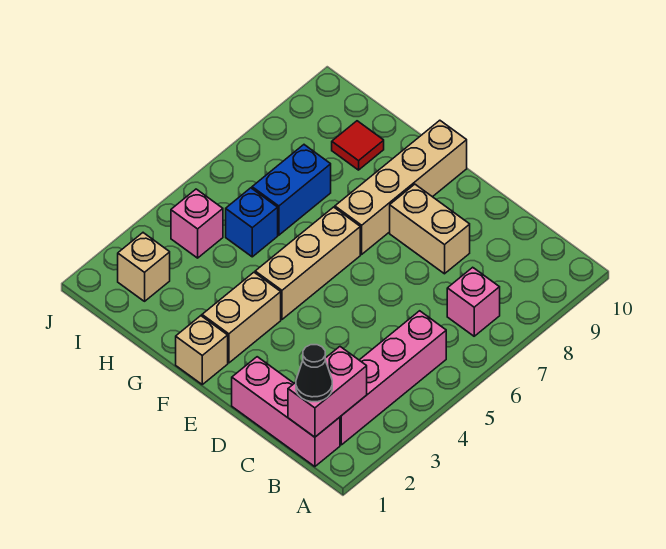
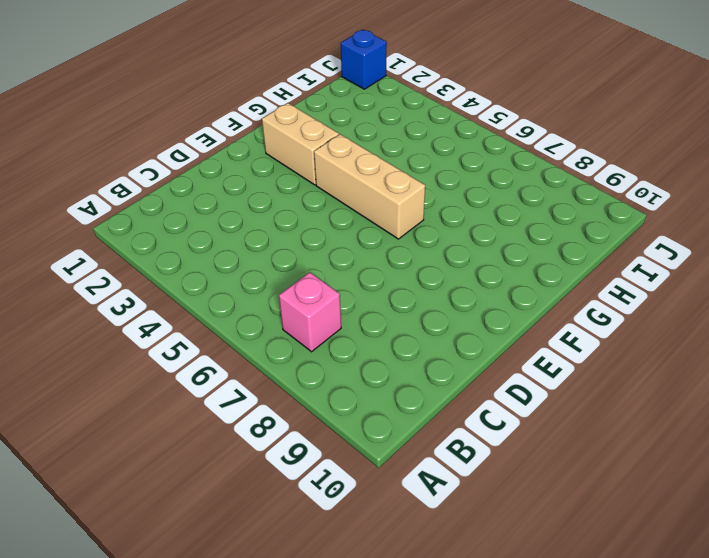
blue 1x1 brick [341,30,387,89] -> blue 1x1 brick moved to [226,188,278,257]
none -> pink 1x3 brick [232,357,340,467]
none -> pink 1x4 brick [340,311,446,445]
none -> tan 1x2 brick [390,184,470,274]

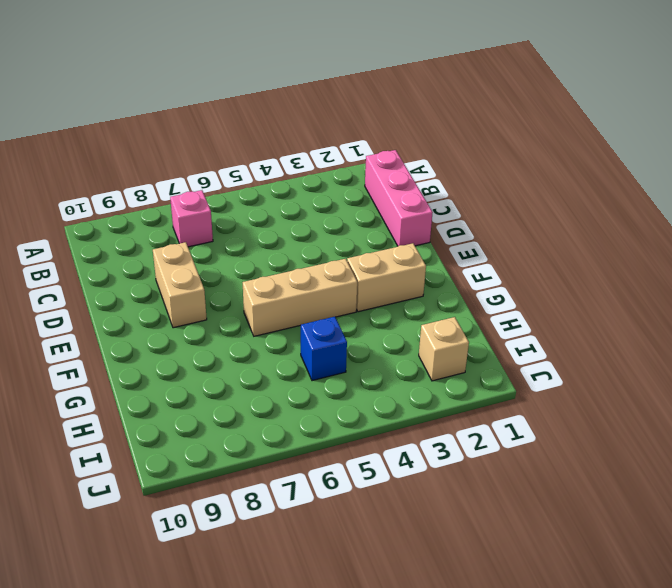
none -> pink 1x4 brick [340,311,446,445]
none -> tan 1x1 brick [176,316,228,384]
none -> tan 1x4 brick [335,120,467,254]

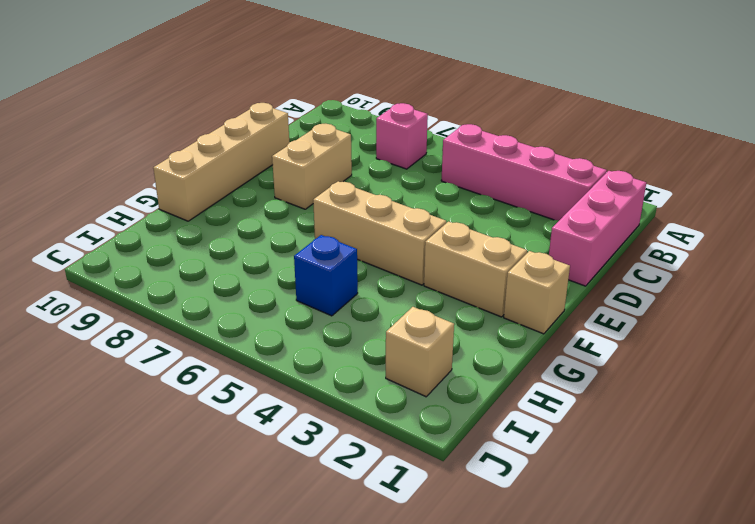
tan 1x4 brick [153,103,289,221] -> tan 1x4 brick turned to [335,120,467,254]
none -> blue 1x2 brick [252,145,331,235]
none -> red 1x1 tile [332,121,384,170]
none -> pink 1x1 brick [171,189,223,258]

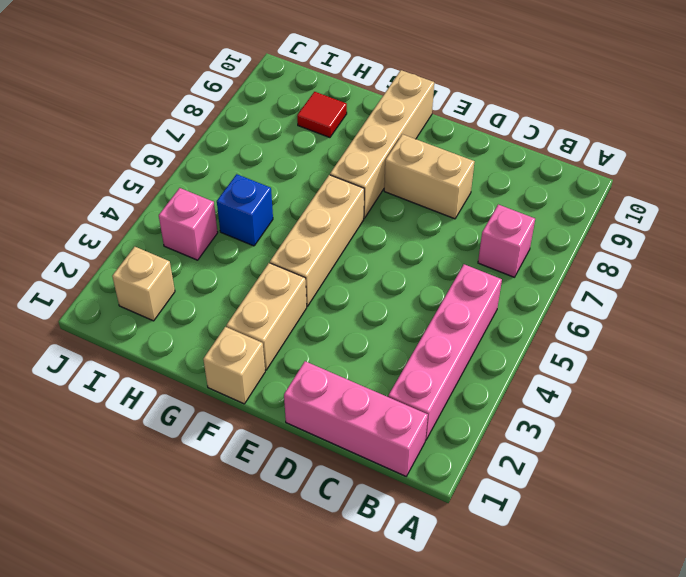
none -> blue 1x2 brick [252,145,331,235]
none -> pink 1x2 brick [288,347,367,437]
none -> black 1x1 cone [296,345,332,402]

